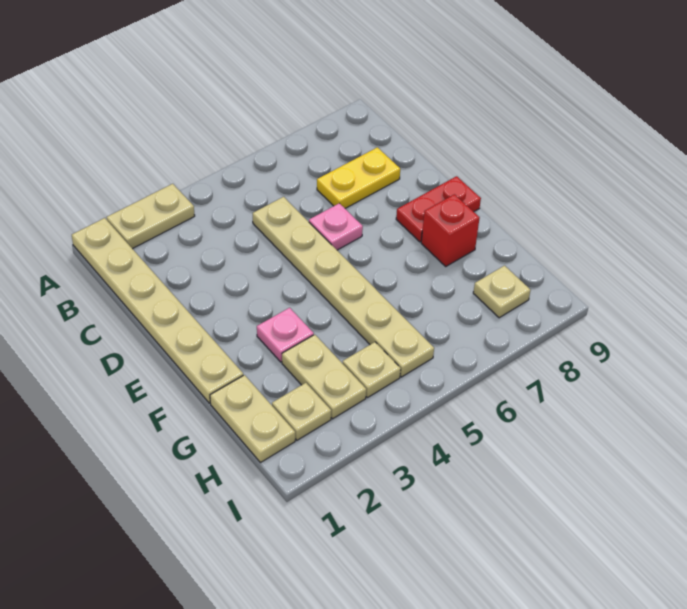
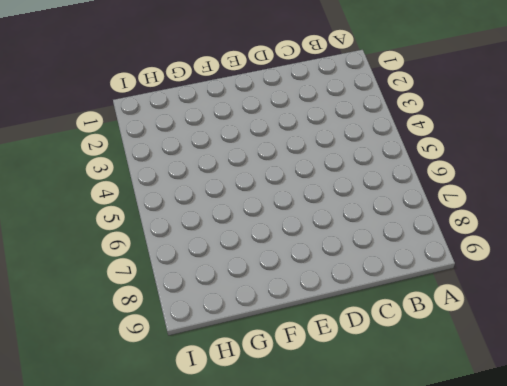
none -> tan 1x6 plate [72,218,243,403]
none -> tan 1x2 plate [107,184,195,249]
none -> tan 1x6 plate [253,197,434,377]

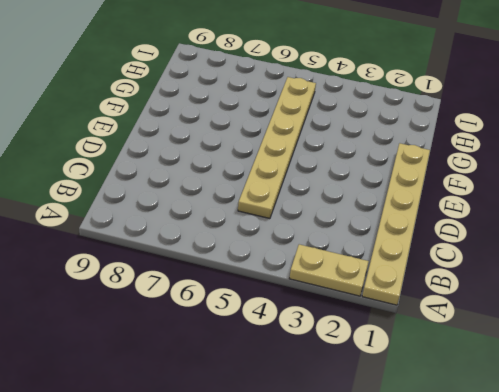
none -> yellow 1x2 plate [317,147,400,208]
none -> pink 1x1 plate [309,203,363,250]
none -> red 1x2 plate [396,176,481,242]

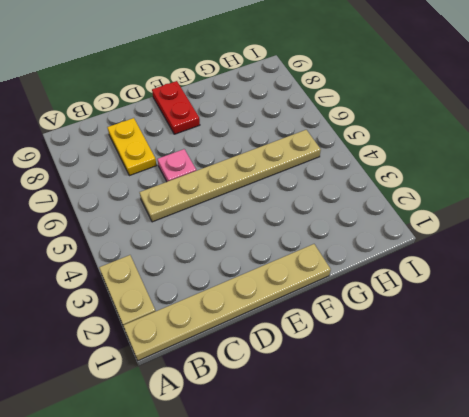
none -> pink 1x1 plate [257,308,314,362]
none -> red 1x1 brick [421,194,480,266]
none -> tan 1x2 plate [210,375,295,463]

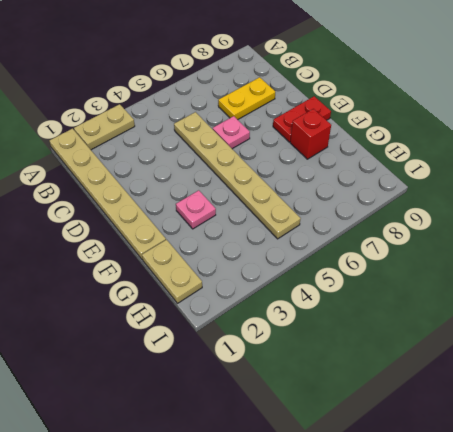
none -> tan 1x2 plate [282,335,366,419]
none -> tan 1x1 plate [272,383,331,440]
none -> tan 1x1 plate [342,342,401,398]

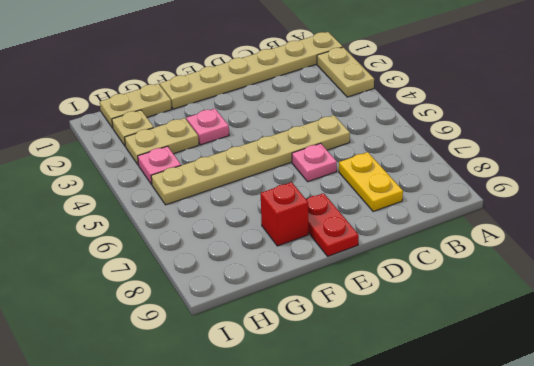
pink 1x1 plate [138,146,181,185] -> tan 1x1 plate [342,342,401,398]
none -> tan 1x1 plate [473,266,531,318]

